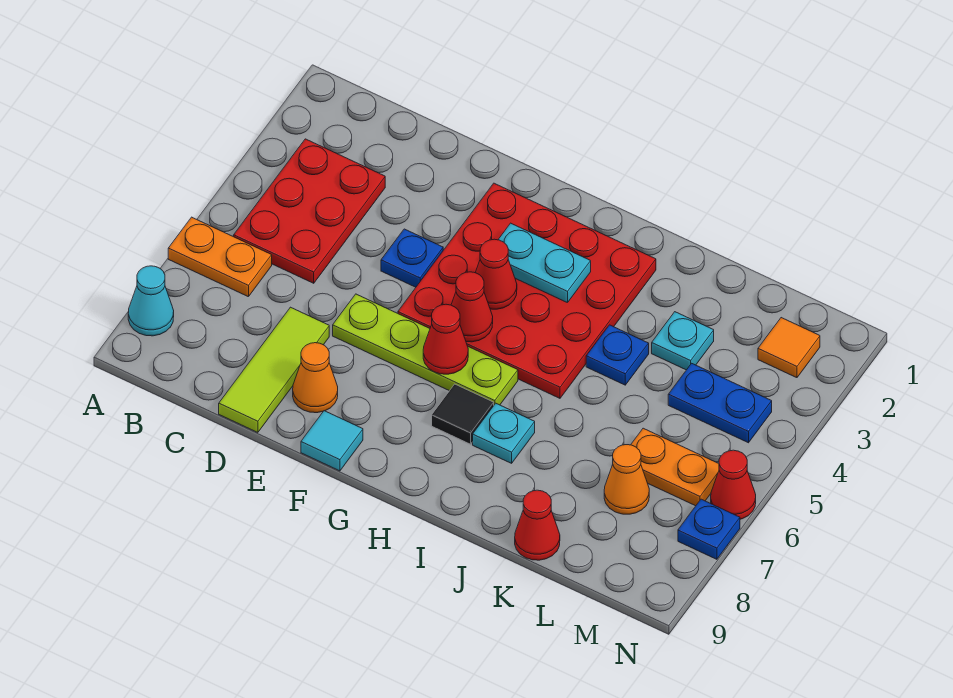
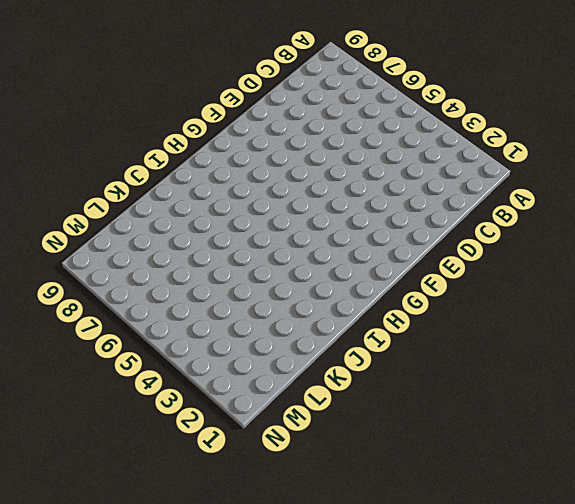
none -> orange 1x2 plate [168,217,272,297]
none -> cyan 1x1 cone [128,266,174,336]
none -> red 2x3 plate [234,139,385,283]

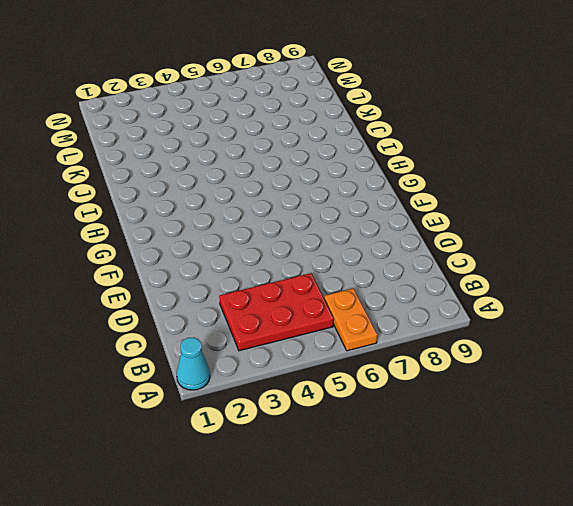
cyan 1x1 cone [177,338,210,390] -> cyan 1x1 cone moved to [128,266,174,336]
none -> lime 1x3 tile [219,307,329,432]
none -> blue 1x1 plate [381,229,443,287]
none -> lime 1x4 plate [333,294,518,405]

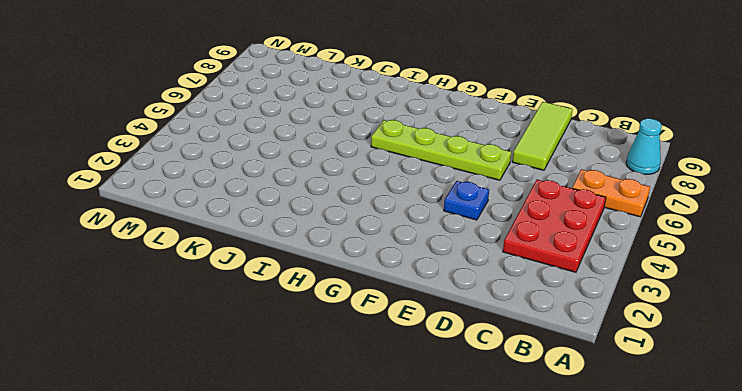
none -> orange 1x1 cone [293,343,338,413]
none -> red 4x4 plate [398,183,656,398]
none -> cyan 1x1 tile [301,411,363,471]

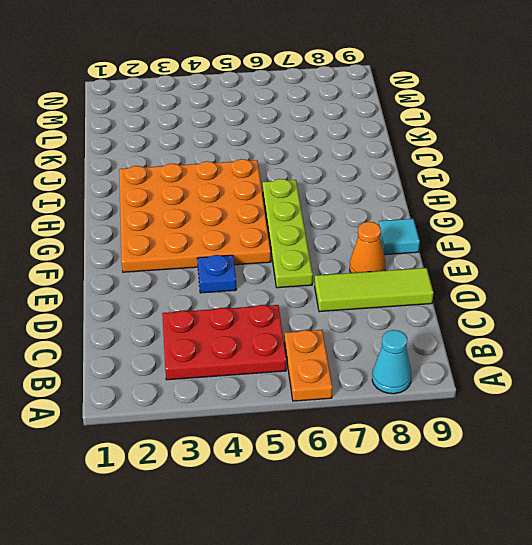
orange 4x4 plate [119,159,271,272] -> red 4x4 plate [398,183,656,398]
none -> black 1x1 tile [432,384,494,444]
none -> cyan 1x1 plate [473,403,535,463]
none -> blue 1x1 plate [586,325,649,385]

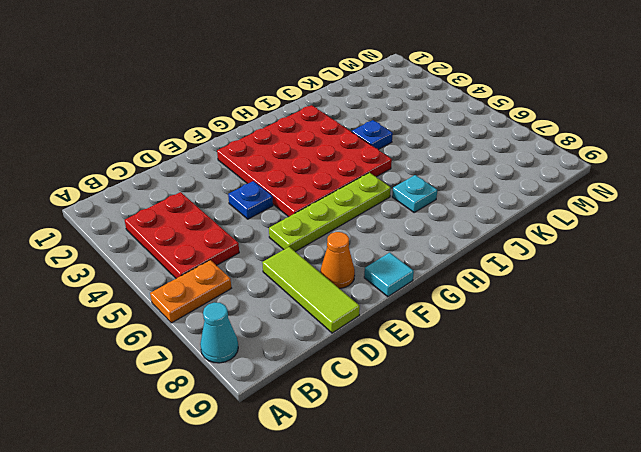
none -> black 1x1 tile [432,384,494,444]
none -> cyan 1x1 plate [652,312,714,370]
none -> red 1x1 cone [515,490,560,560]

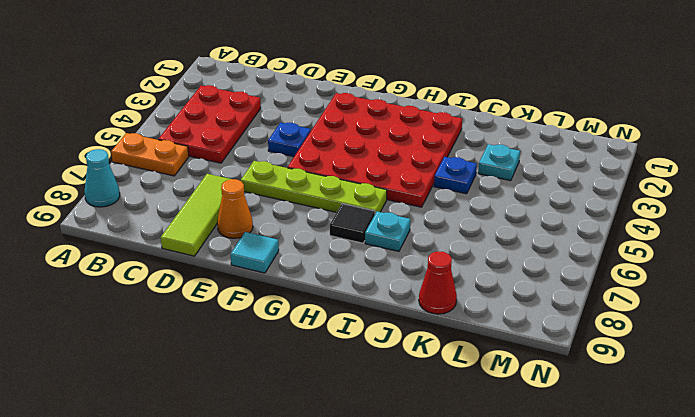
none -> blue 1x2 plate [668,363,772,443]
none -> orange 1x2 plate [631,428,719,506]
none -> orange 1x1 cone [604,445,649,514]

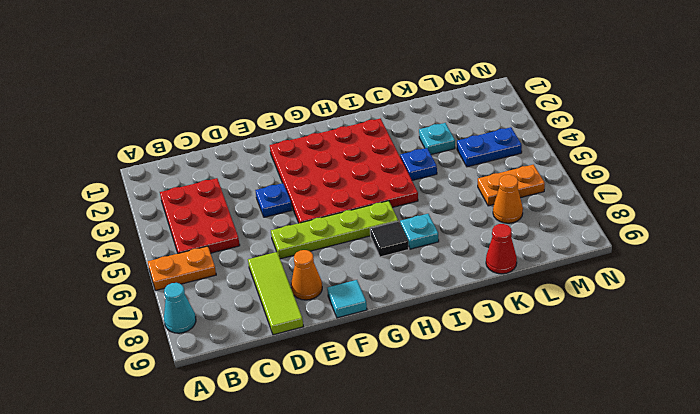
none -> orange 1x1 tile [758,318,820,378]
none -> red 1x1 cone [711,450,756,519]
none -> blue 1x1 plate [678,499,740,559]

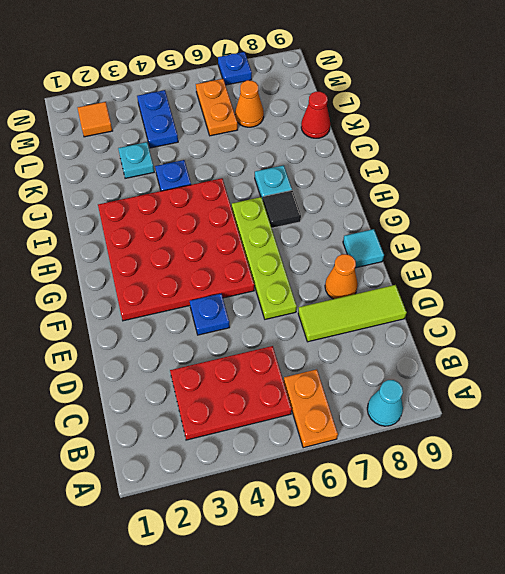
none -> red 1x1 cone [711,450,756,519]
none -> cyan 1x2 plate [498,223,591,303]
none -> red 1x1 cone [475,239,517,309]

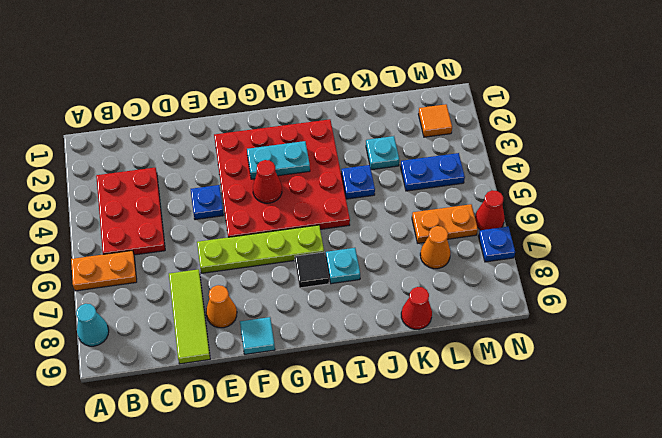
none -> red 1x1 cone [451,272,493,342]
none -> red 1x1 cone [423,304,468,374]

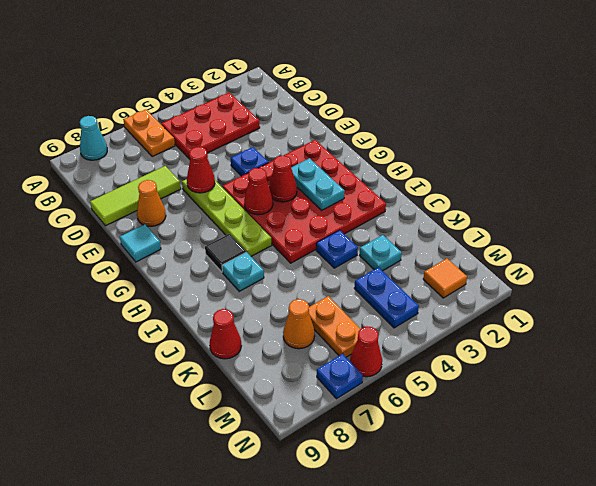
red 1x1 cone [187,147,215,193] -> red 1x1 cone moved to [423,304,468,374]

